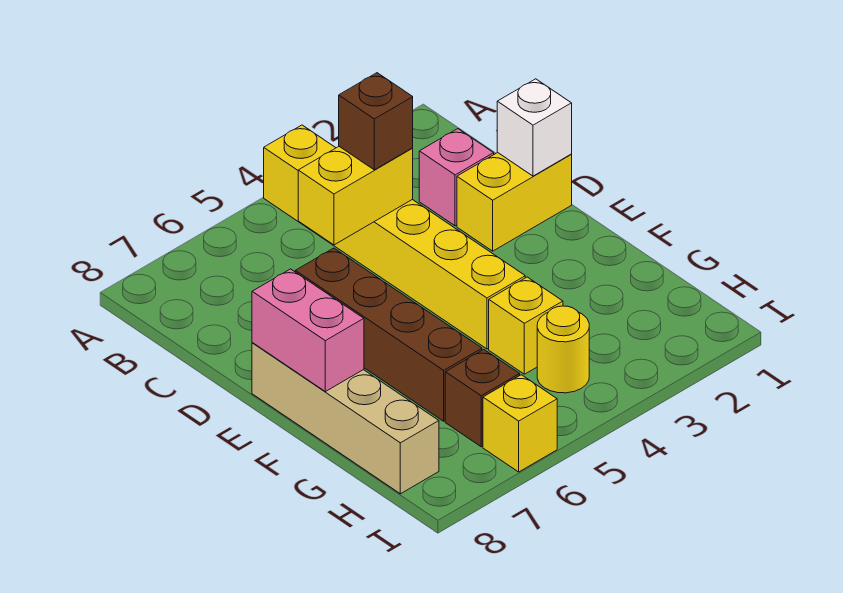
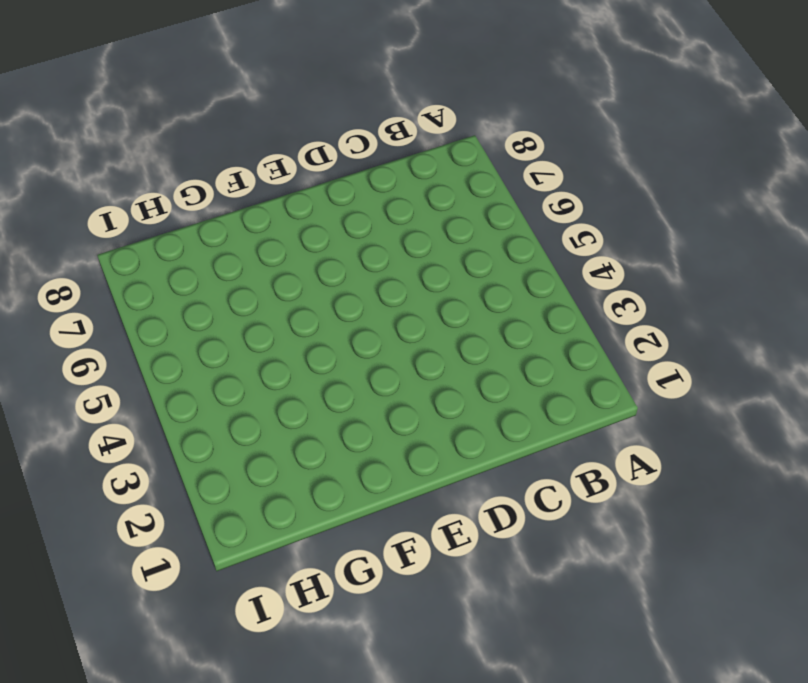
none -> yellow 1x6 brick [264,125,525,349]
none -> pink 1x1 brick [419,129,494,226]
none -> yellow 1x2 brick [457,153,572,251]

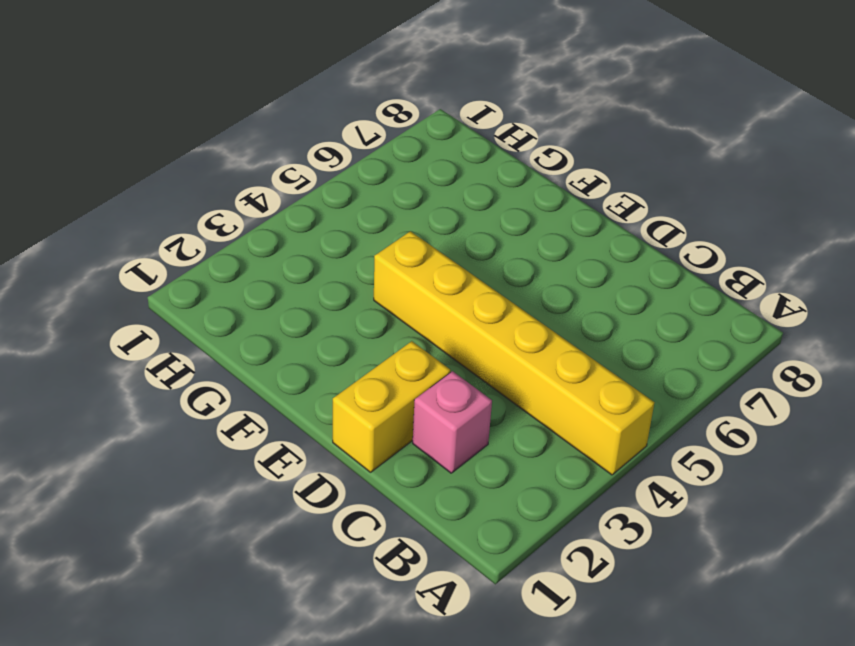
none -> brown 1x4 brick [295,248,482,421]
none -> tan 1x4 brick [252,343,439,494]
none -> yellow 1x1 brick [489,277,563,374]

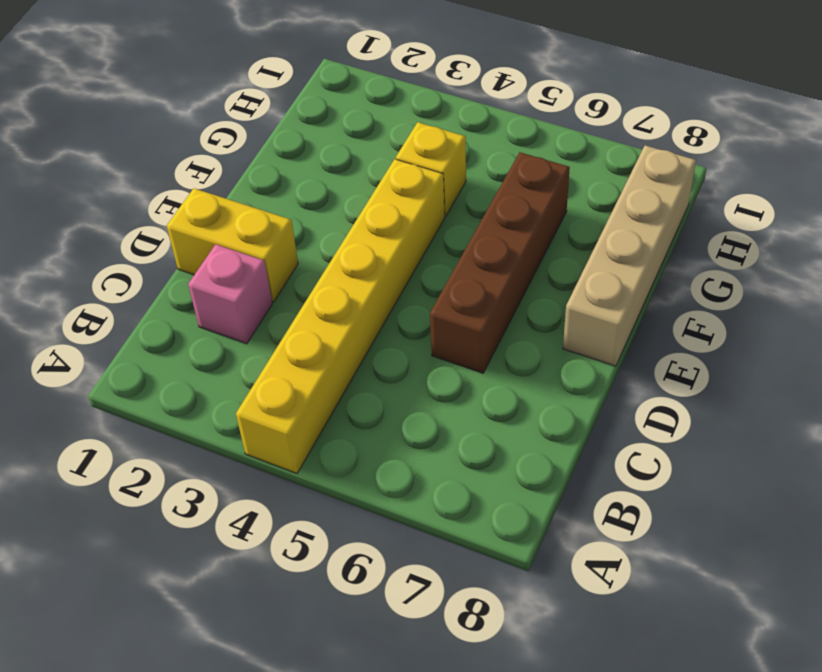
none -> yellow 1x1 round brick [537,306,589,393]
none -> brown 1x1 brick [445,350,520,447]
none -> yellow 1x1 brick [483,375,557,472]

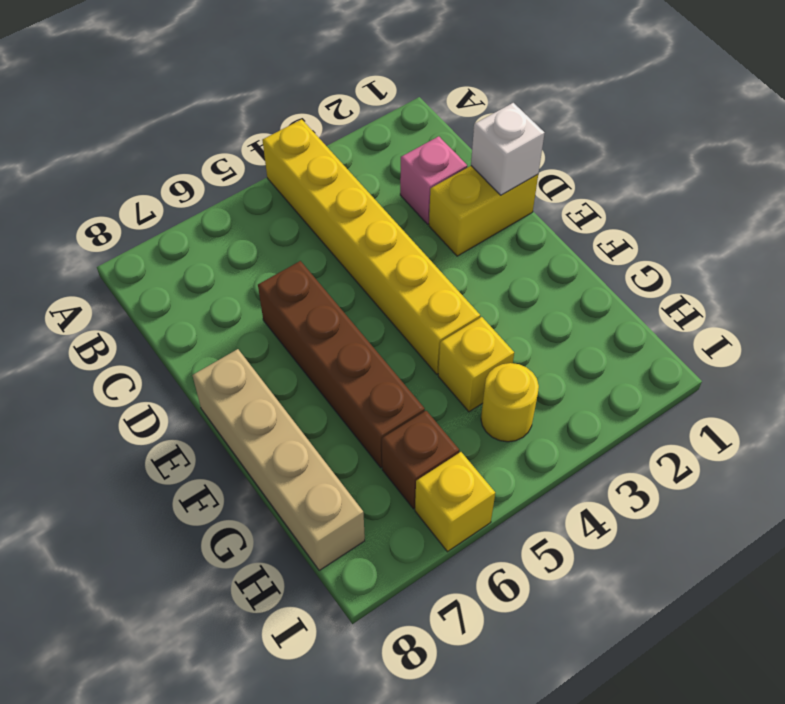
none -> yellow 1x2 brick [298,147,413,245]
none -> pink 1x2 brick [252,269,364,392]
none -> brown 1x1 brick [339,73,413,170]

